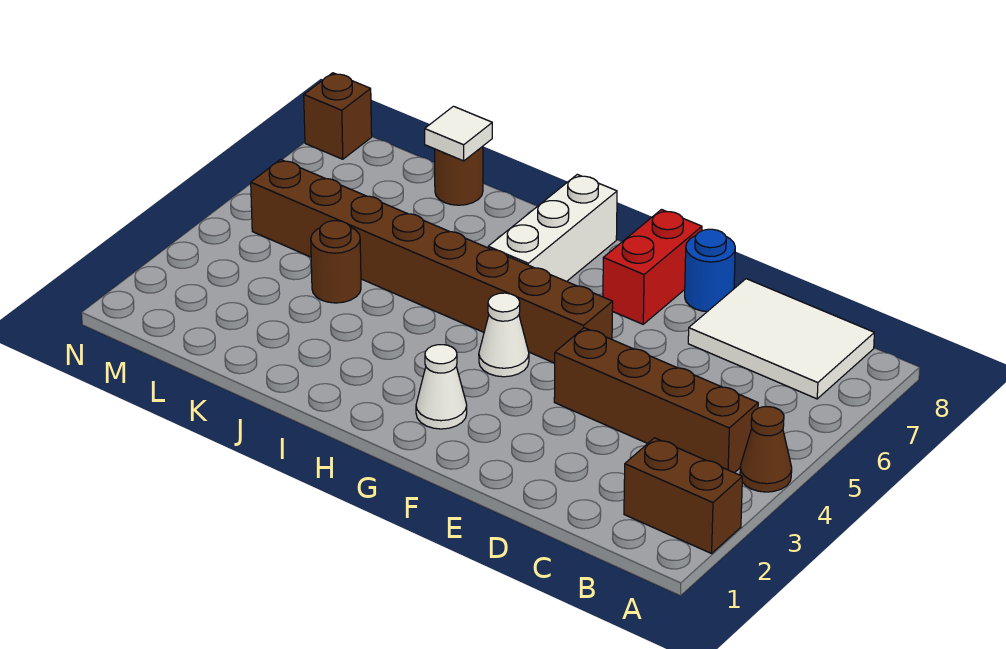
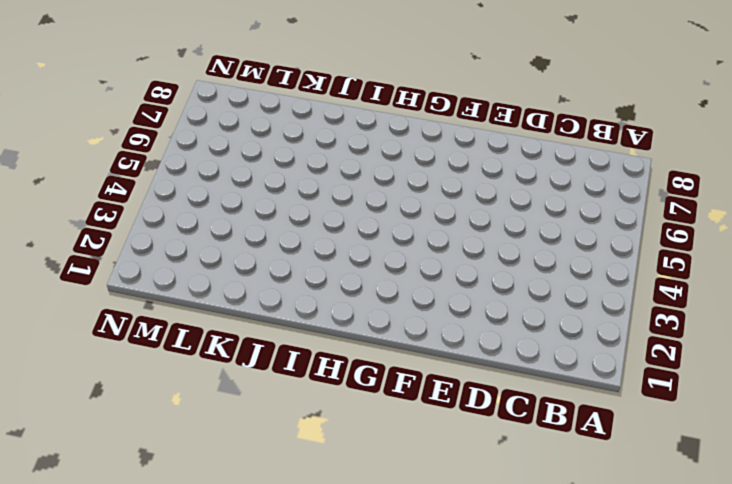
none -> brown 1x2 brick [624,438,742,554]
none -> brown 1x1 cone [740,407,792,492]
none -> brown 1x4 brick [554,328,758,473]

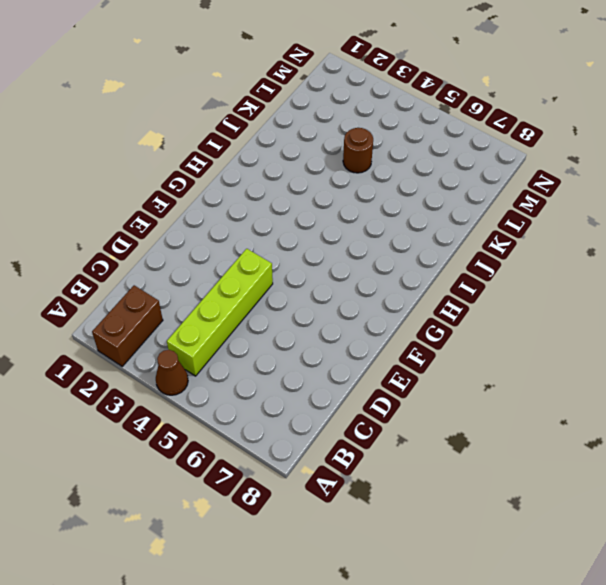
lime 1x4 brick [167,249,273,376] -> brown 1x4 brick [554,328,758,473]
none -> white 2x3 tile [688,279,874,399]
none -> blue 1x1 round brick [685,229,735,312]
none -> brown 1x8 brick [251,160,613,363]

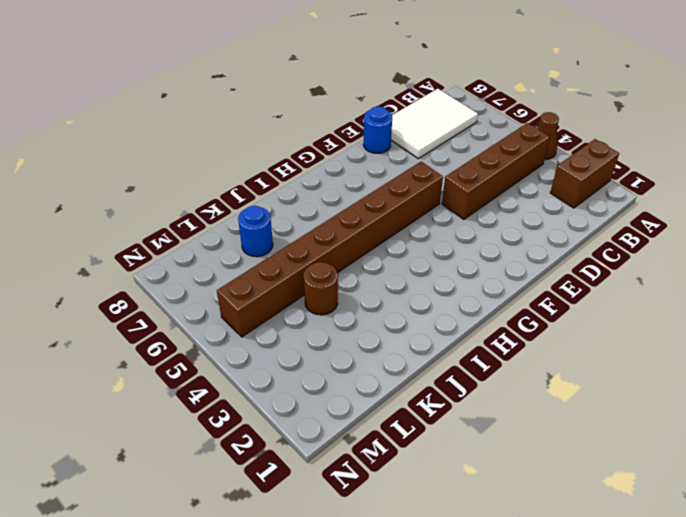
blue 1x1 round brick [238,206,273,257] -> none
none -> red 1x2 brick [603,210,702,324]
none -> white 1x1 cone [416,345,467,429]
none -> white 1x1 cone [479,293,529,377]

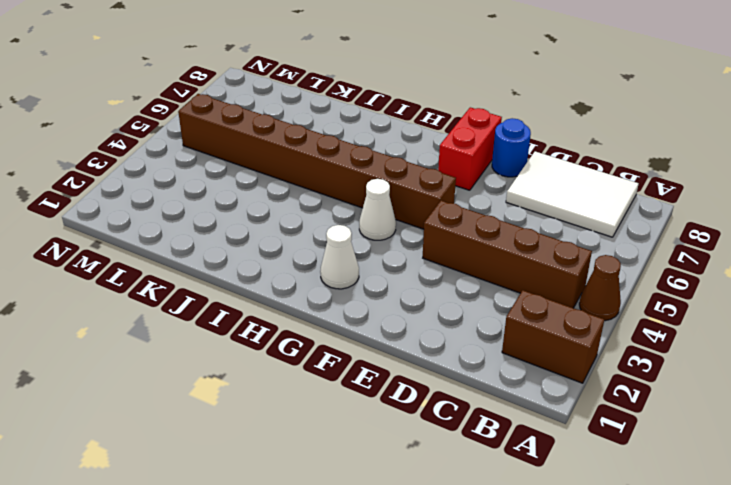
none -> white 1x3 brick [488,174,617,281]
none -> brown 1x1 round brick [311,221,361,303]
none -> brown 1x1 round brick [435,146,483,205]

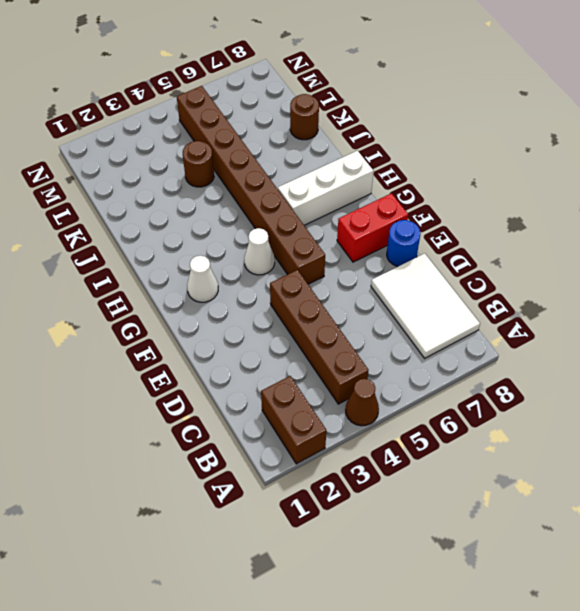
none -> brown 1x1 brick [304,73,372,159]
none -> white 1x1 tile [425,106,492,161]

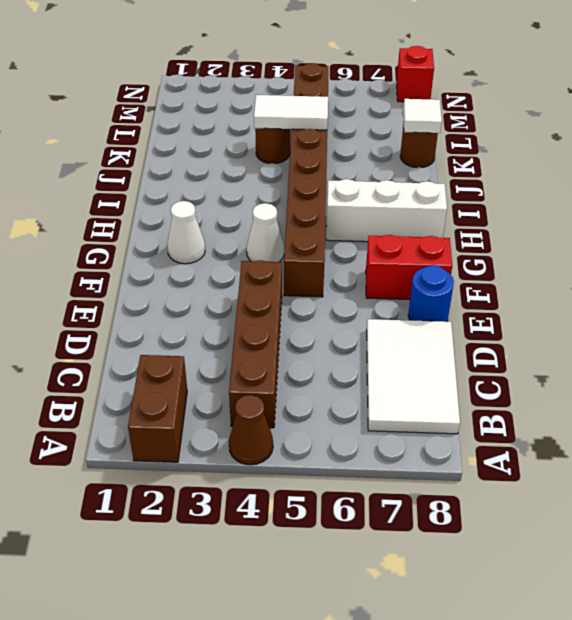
white 1x2 tile [254,95,328,130] -> none
red 1x1 brick [397,46,434,102] -> brown 1x1 brick [304,73,372,159]

